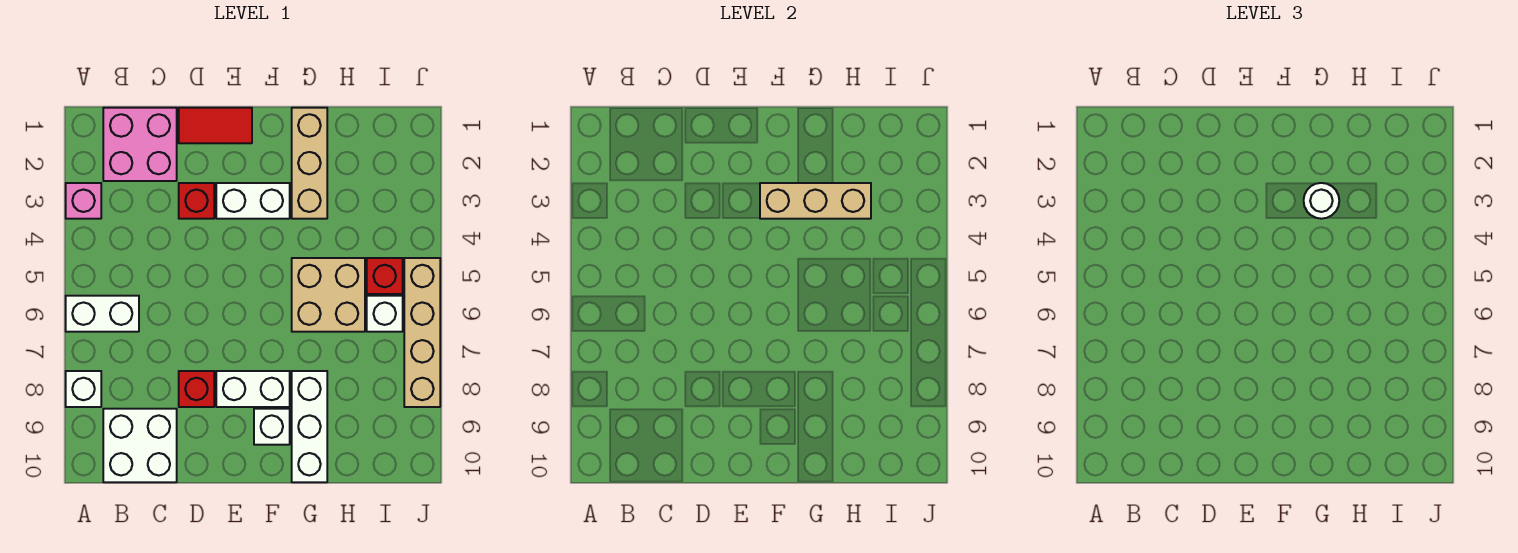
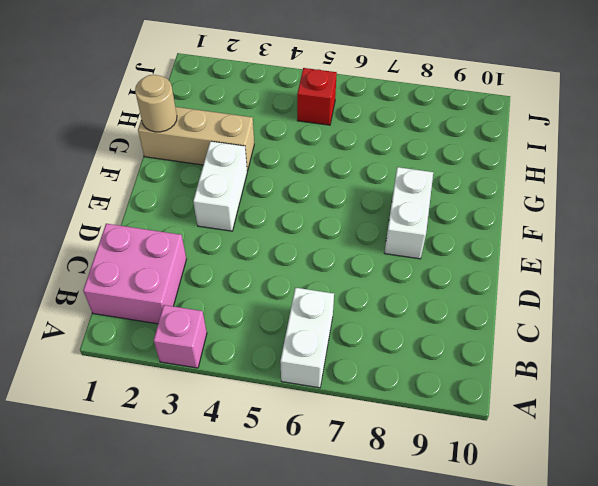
tan 1x1 round brick [135,75,177,132] -> none
none -> white 1x1 brick [66,371,101,407]
none -> white 2x2 brick [103,409,177,482]
none -> red 1x2 tile [179,108,252,143]

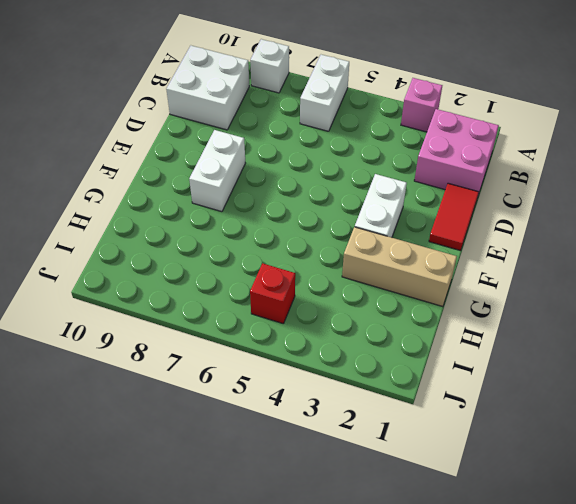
none -> red 1x1 brick [179,183,214,219]
none -> red 1x1 brick [179,371,214,407]
none -> white 1x1 brick [254,409,290,445]

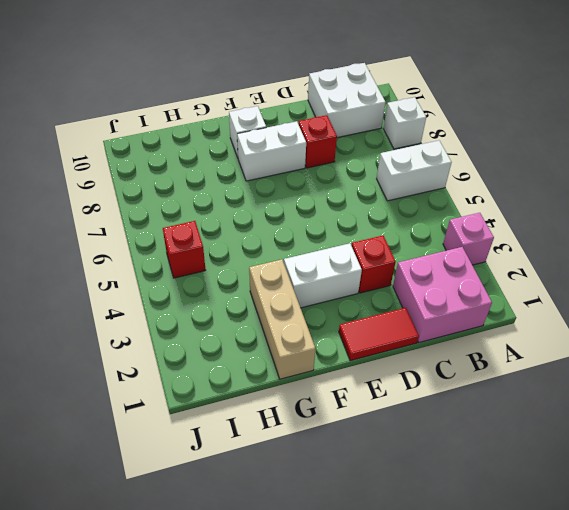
none -> tan 2x2 brick [292,258,365,332]
none -> white 1x3 brick [292,371,327,482]
none -> white 1x1 brick [367,296,403,332]

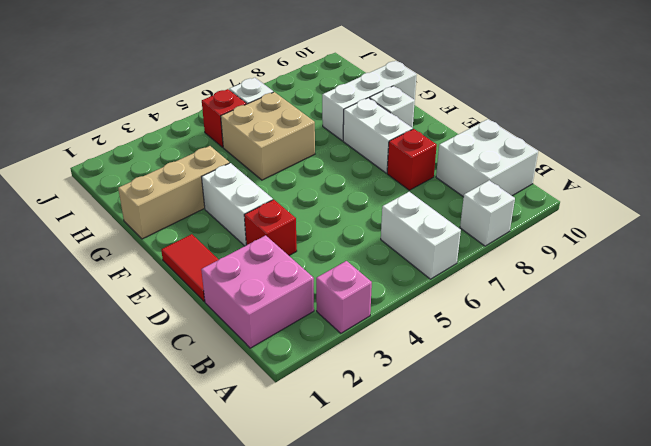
none -> tan 1x4 brick [404,258,440,407]
none -> tan 1x3 brick [760,183,871,219]
none -> white 1x1 round brick [1304,183,1339,219]

